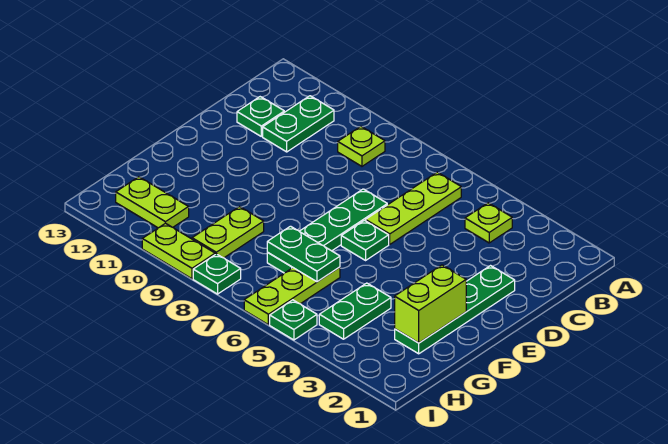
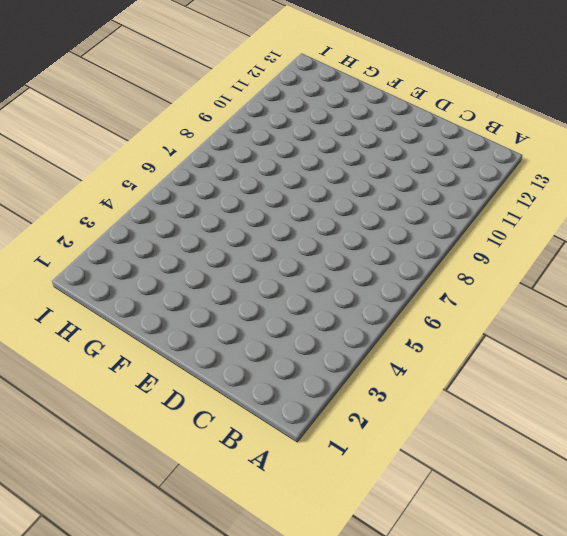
none -> lime 1x1 plate [465,203,512,243]
none -> lime 1x3 plate [366,172,461,244]
none -> lime 1x1 plate [338,126,385,166]

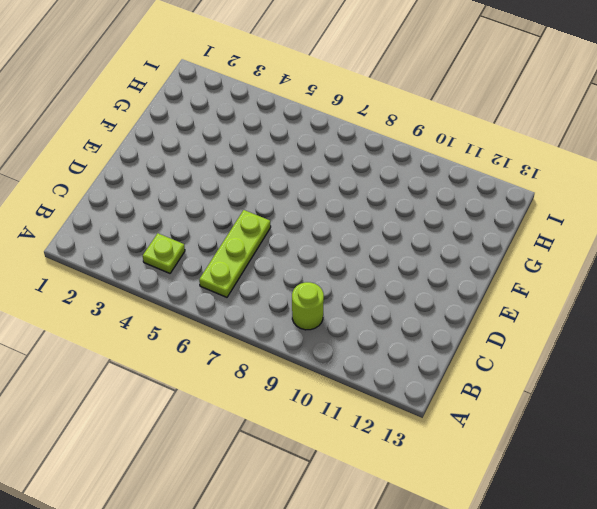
lime 1x1 round brick [292,282,324,330] -> lime 1x1 plate [338,126,385,166]
none -> green 1x2 plate [263,96,334,152]
none -> green 1x1 plate [237,97,284,136]
none -> green 1x4 plate [395,266,515,354]

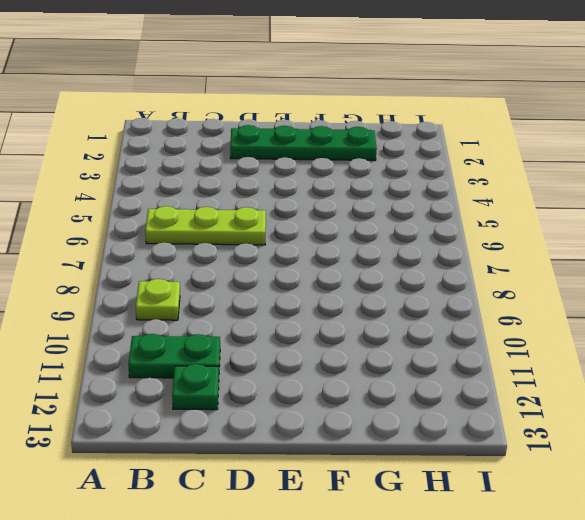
none -> lime 1x1 plate [465,203,512,243]
none -> green 1x4 plate [267,189,387,273]
none -> green 1x1 plate [341,220,389,260]

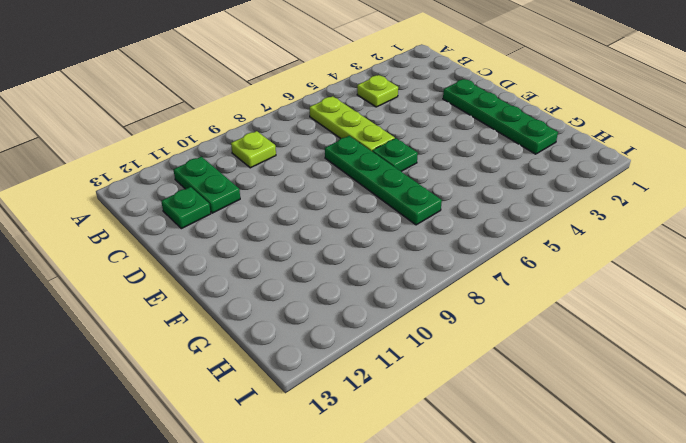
none -> green 1x2 plate [319,283,391,339]
none -> lime 1x3 plate [244,267,340,325]
none -> lime 1x2 plate [192,207,264,258]

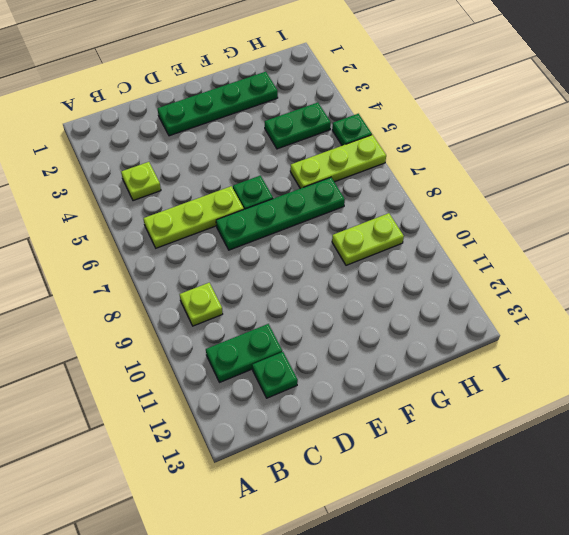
none -> lime 1x2 plate [116,177,189,228]
none -> green 1x1 plate [193,254,241,294]
none -> lime 1x2 plate [142,223,215,279]

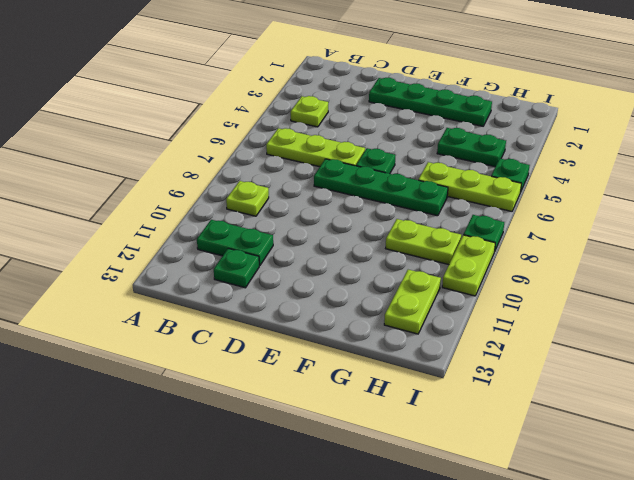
none -> lime 1x2 brick [395,265,466,343]
none -> green 1x2 plate [267,226,340,282]

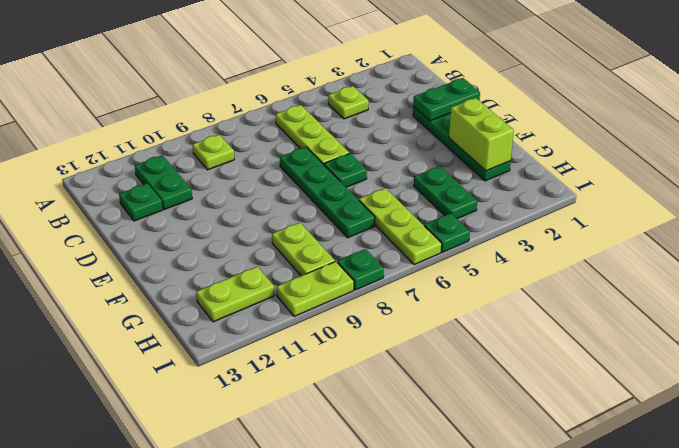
green 1x2 plate [413,78,480,121] -> green 1x2 plate moved to [267,226,340,282]

